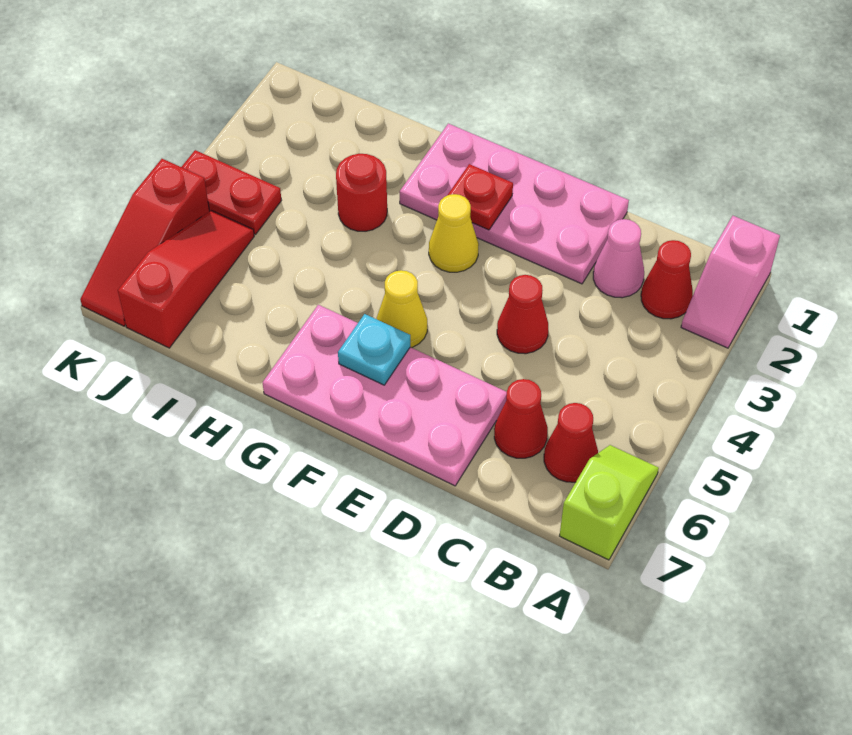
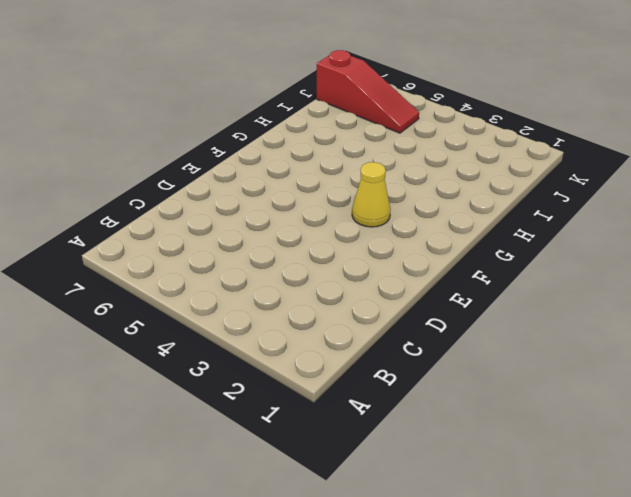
none -> pink 1x2 slope [681,216,780,348]
none -> lime 1x2 slope [560,445,659,560]
none -> red 1x1 cone [641,240,693,319]

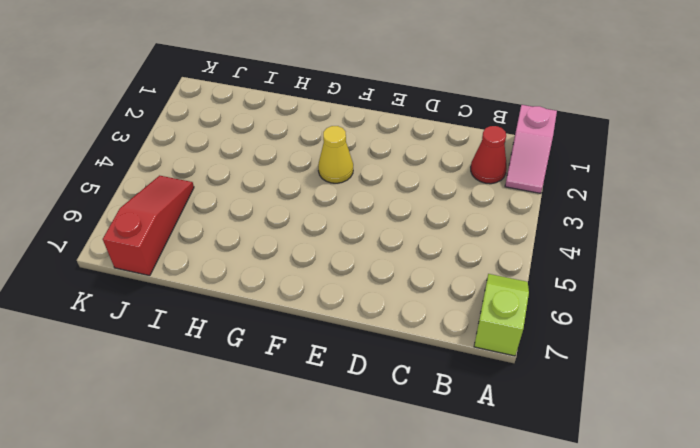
none -> red 1x1 cone [544,403,598,482]
none -> pink 1x1 cone [593,219,644,298]
none -> red 1x1 cone [494,379,548,458]

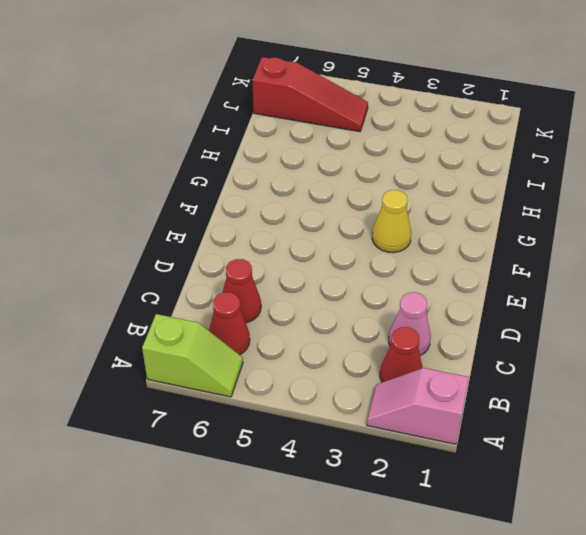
none -> pink 2x4 plate [400,124,629,284]
none -> red 1x1 cone [497,275,548,354]
none -> pink 2x4 plate [263,305,507,486]

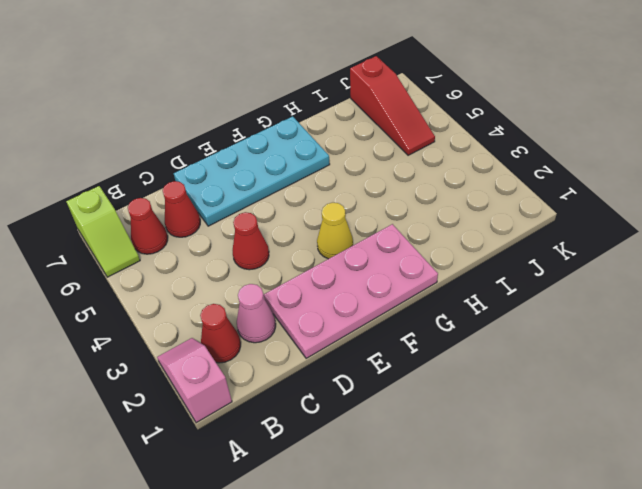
cyan 2x4 plate [174,116,330,226] -> pink 2x4 plate [263,305,507,486]
none -> yellow 1x1 cone [377,270,427,348]
none -> red 1x1 round brick [336,154,387,231]
none -> red 1x2 plate [182,150,282,235]

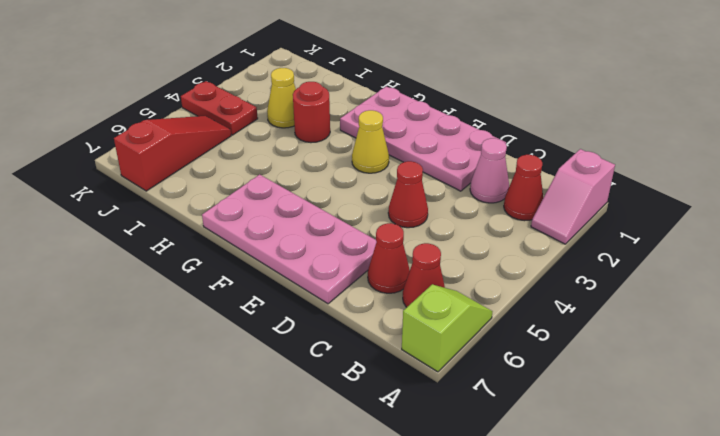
yellow 1x1 cone [267,68,296,128] -> yellow 1x1 cone moved to [377,270,427,348]
none -> red 1x3 slope [80,159,210,326]
none -> red 1x1 plate [448,164,513,230]
none -> cyan 1x1 plate [338,314,410,385]

